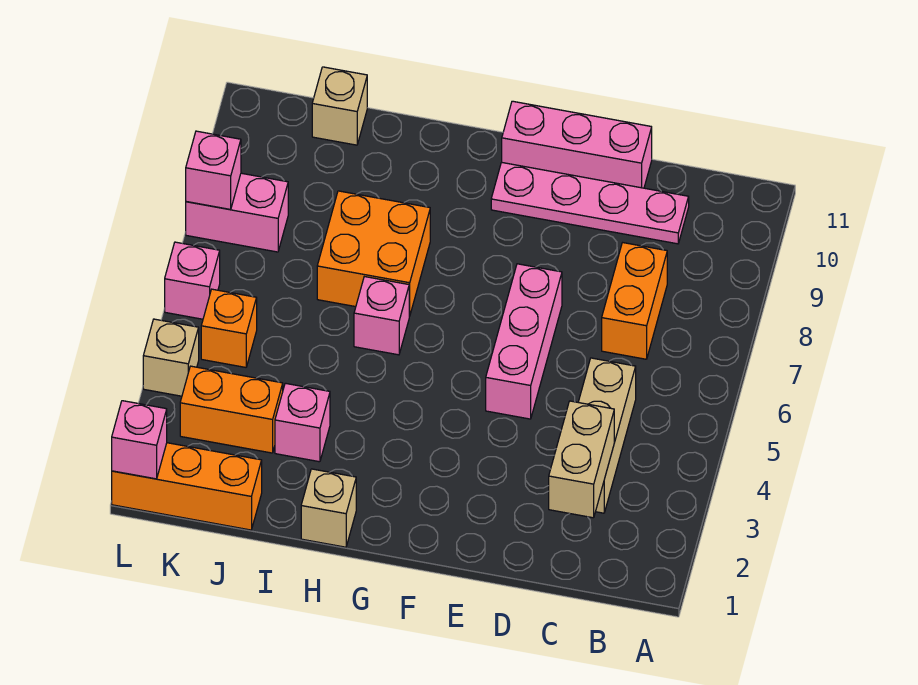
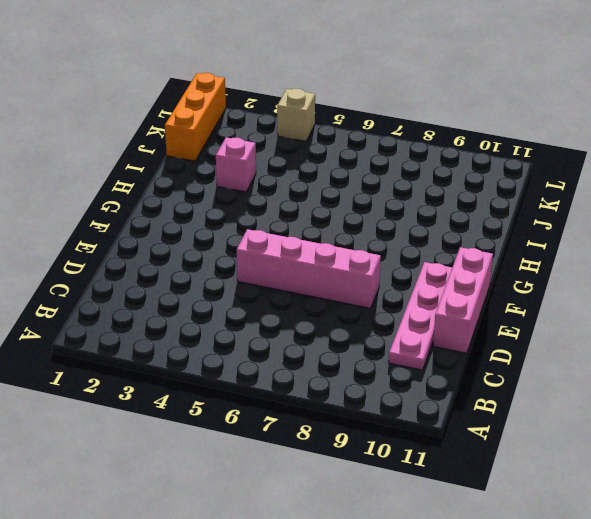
pink 1x4 brick [237,229,381,308] -> pink 1x3 brick [486,264,562,419]
none -> tan 1x3 brick [578,358,636,513]
none -> orange 1x2 brick [602,243,667,359]
none -> tan 1x1 brick [301,469,356,547]

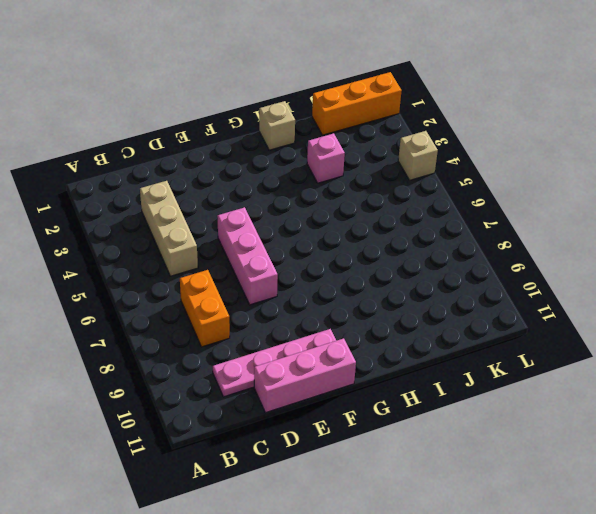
none -> pink 1x1 brick [354,277,409,355]
none -> orange 2x2 brick [317,191,430,316]
none -> orange 1x2 brick [180,366,283,453]

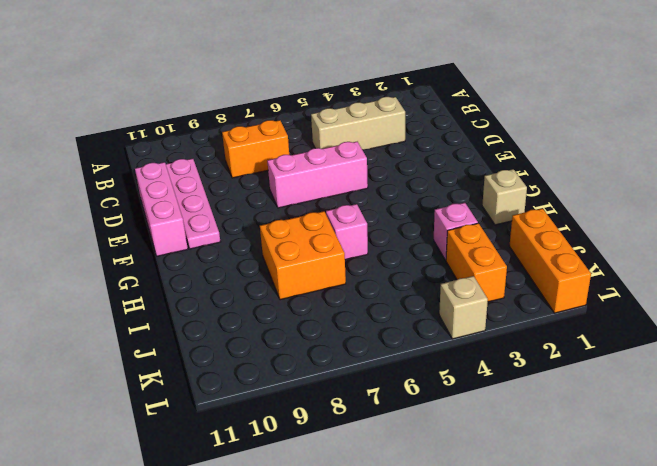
none -> tan 1x1 brick [312,67,367,145]
none -> orange 1x1 brick [201,289,257,367]
none -> pink 1x2 brick [186,173,288,252]

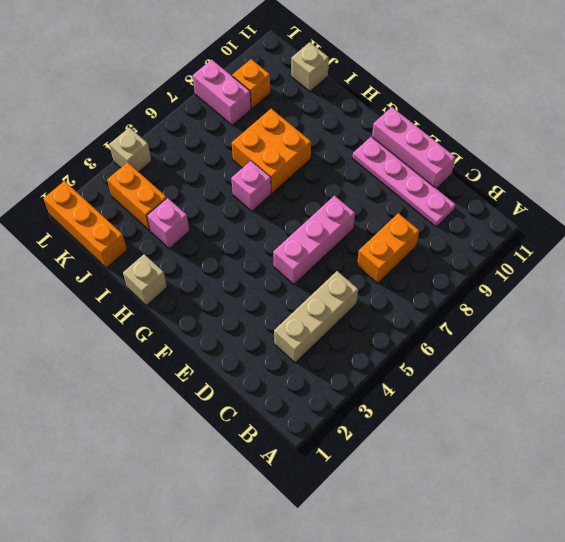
orange 1x1 brick [232,59,270,108] -> orange 1x1 brick moved to [201,289,257,367]
none -> pink 1x1 brick [165,242,220,319]
none -> tan 1x2 brick [549,401,614,518]
none -> pink 1x1 brick [112,401,167,479]

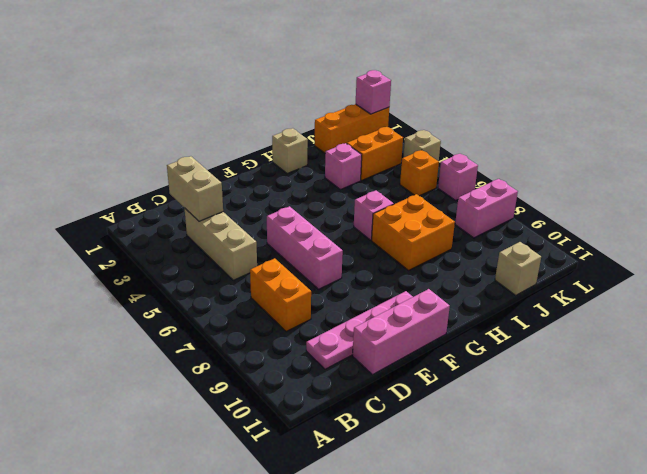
none -> pink 1x1 brick [186,131,241,210]

